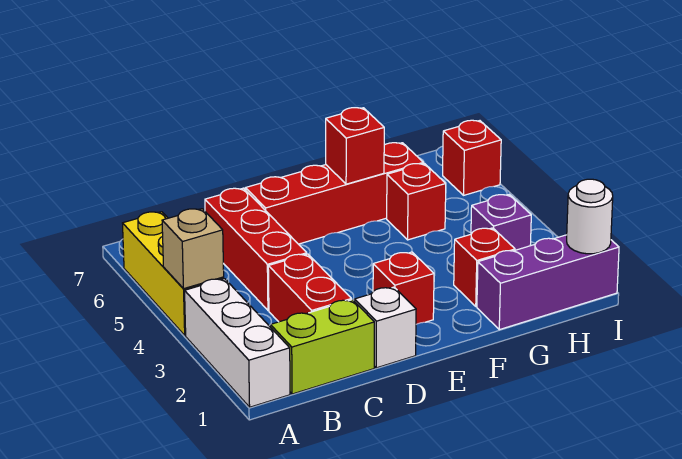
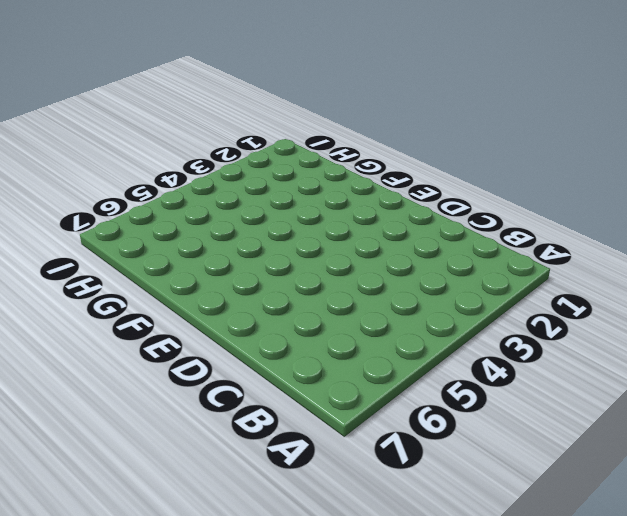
none -> white 1x3 brick [185,279,290,407]
none -> yellow 1x3 brick [123,212,224,335]
none -> lime 1x2 brick [270,300,374,394]

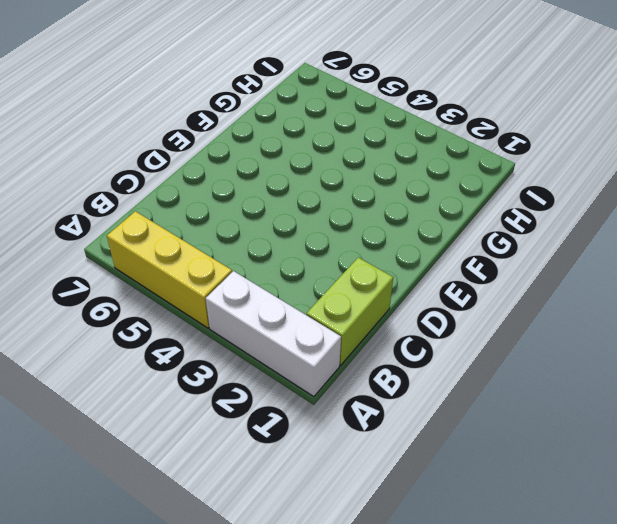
none -> red 1x2 brick [268,254,351,322]
none -> red 1x3 brick [205,188,307,310]
none -> white 1x1 brick [355,287,416,368]

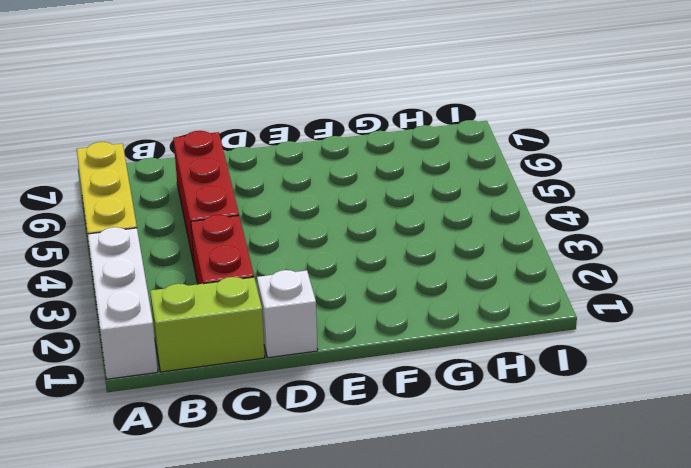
none -> red 1x4 brick [245,143,423,244]
none -> red 1x1 brick [373,252,434,324]
none -> purple 1x3 brick [477,235,619,330]

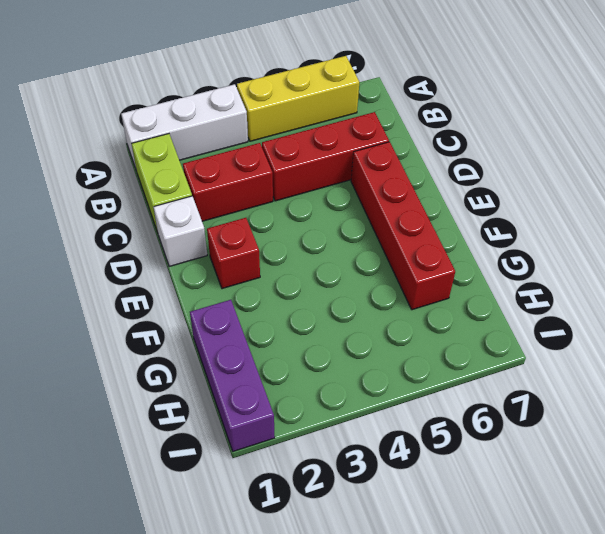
none -> red 1x1 brick [454,228,515,307]
none -> red 1x1 brick [387,163,446,240]
none -> purple 1x1 brick [471,195,531,250]

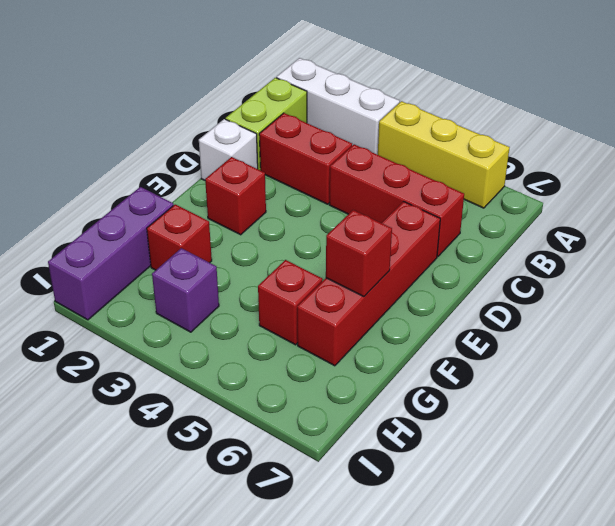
none -> red 1x1 brick [443,120,501,195]
none -> tan 1x1 brick [162,209,224,288]
none -> white 1x1 round brick [567,179,613,254]

